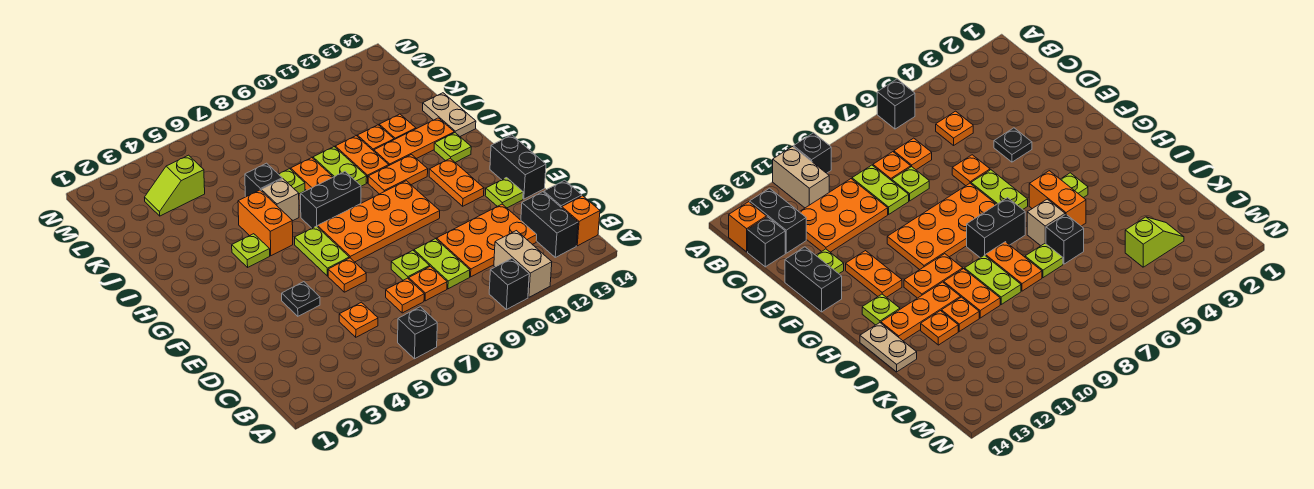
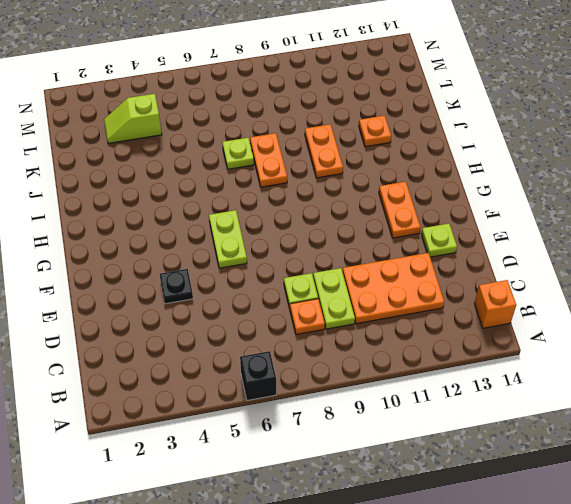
none -> black 1x1 brick [489,259,529,309]
none -> tan 1x2 brick [494,231,552,297]
none -> black 1x2 brick [521,192,578,257]
none -> orange 1x1 plate [339,302,378,337]

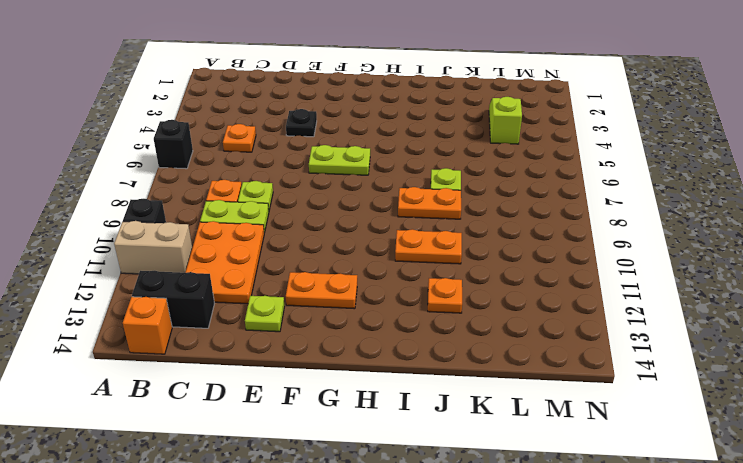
none -> orange 1x1 plate [386,278,424,313]
none -> black 1x1 brick [544,180,582,208]
none -> orange 1x1 plate [328,258,366,292]
none -> black 1x2 brick [490,135,546,199]

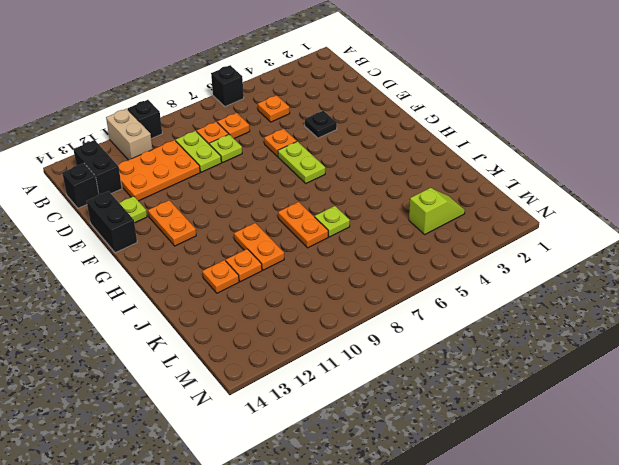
none -> orange 1x1 brick [562,196,600,246]
none -> orange 2x4 plate [317,181,440,262]
none -> lime 1x1 plate [232,234,270,267]
none -> orange 1x2 brick [238,190,293,256]

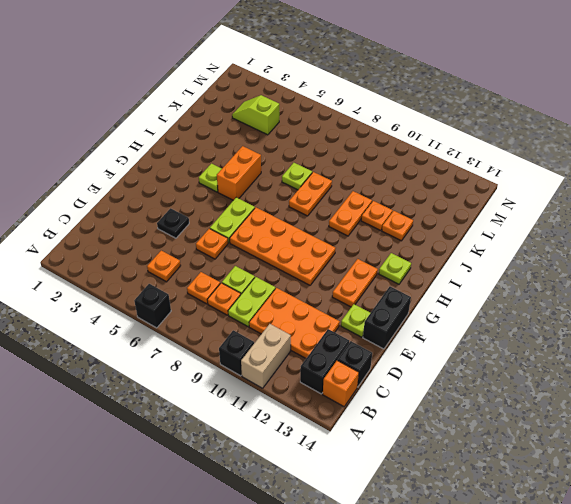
none -> black 1x2 brick [301,172,361,228]
none -> orange 1x2 plate [368,155,428,194]
none -> tan 1x1 brick [261,179,299,221]
none -> lime 1x2 plate [313,147,367,186]

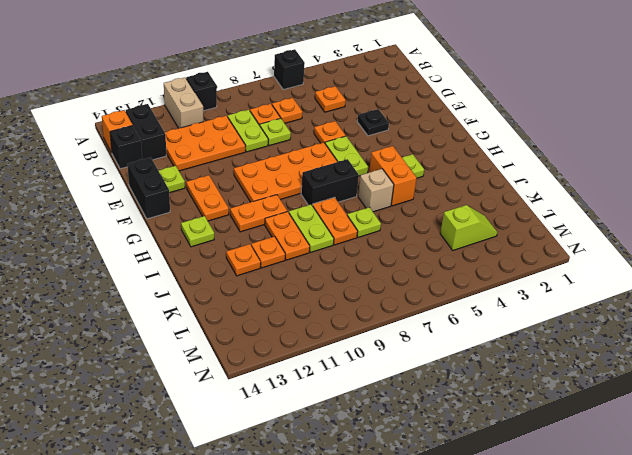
none -> orange 1x3 plate [374,118,454,165]
none -> tan 1x2 plate [423,93,476,136]
none -> black 1x1 brick [245,163,282,197]

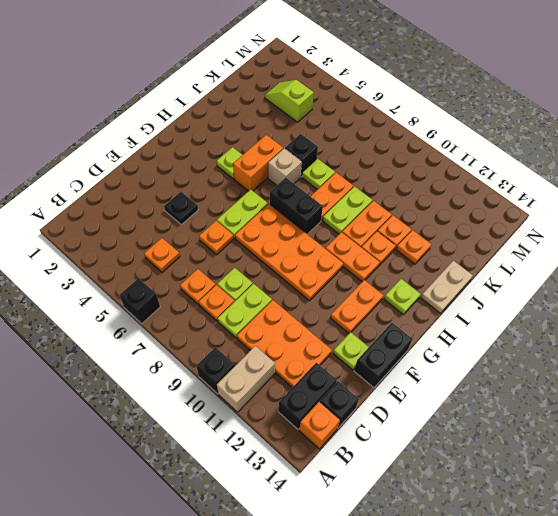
orange 1x1 plate [362,231,396,265] -> orange 1x3 plate [374,118,454,165]

